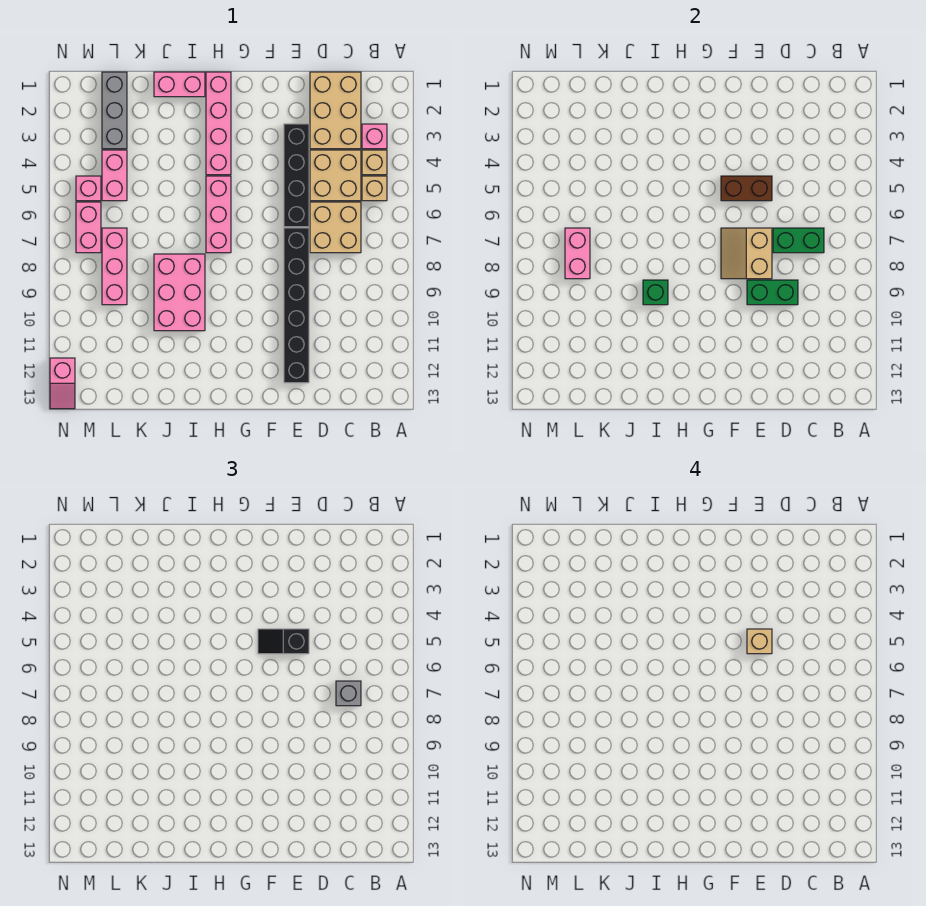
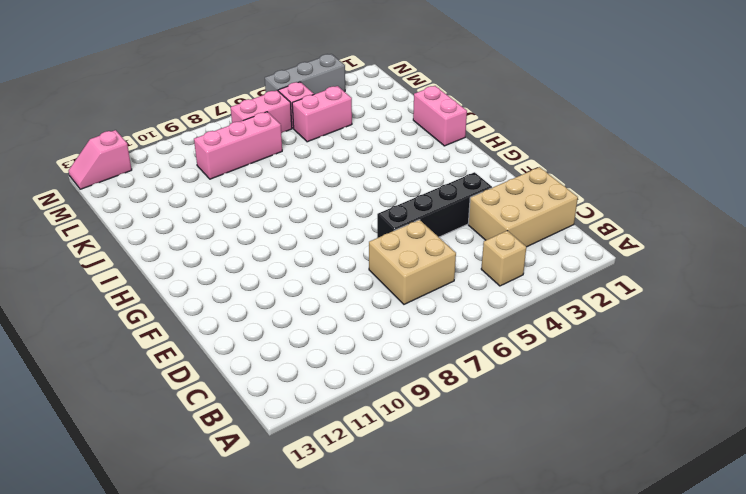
grey 1x3 brick [265,54,345,94] -> grey 1x3 brick moved to [102,72,127,149]
none -> pink 1x1 brick [362,124,387,149]
none -> tan 1x1 brick [362,176,387,201]
none -> tan 2x2 brick [310,150,361,201]

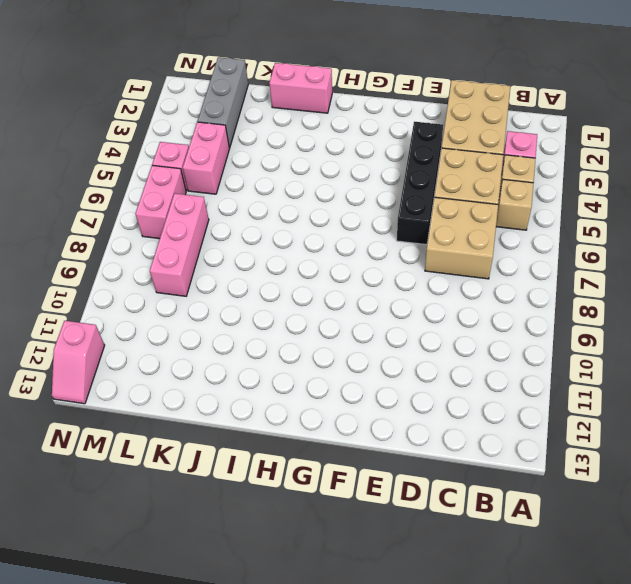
none -> black 1x6 brick [284,228,309,383]
none -> pink 1x4 brick [206,72,231,175]
none -> pink 1x3 brick [206,176,231,253]

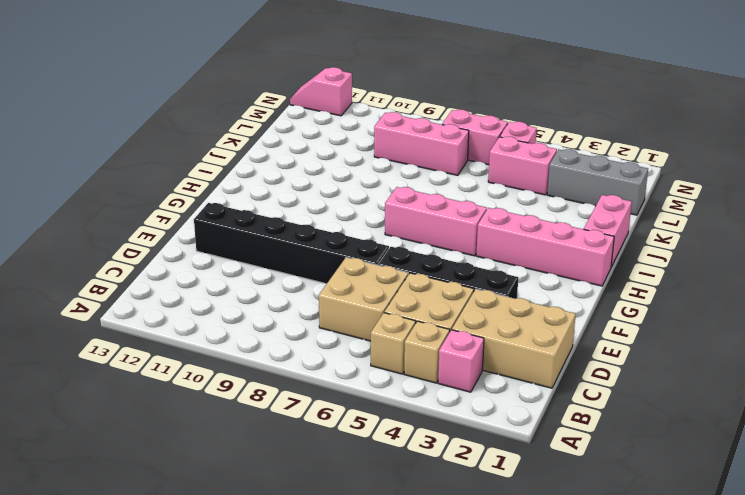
none -> pink 2x3 brick [154,254,205,331]
none -> green 1x2 brick [773,228,824,253]
none -> green 1x2 brick [747,280,798,305]

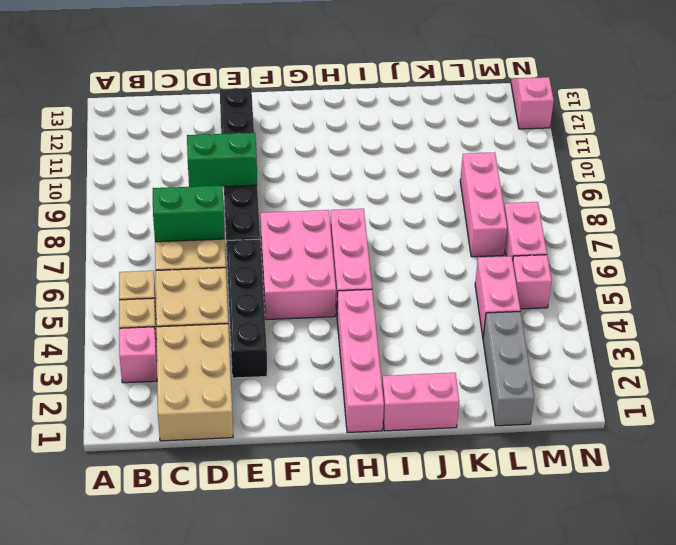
pink 2x3 brick [260,210,336,320] -> pink 2x3 brick moved to [154,254,205,331]
none -> brown 1x2 brick [721,176,772,201]
none -> tan 2x2 slope [721,228,772,279]
none -> green 1x1 brick [643,280,668,305]

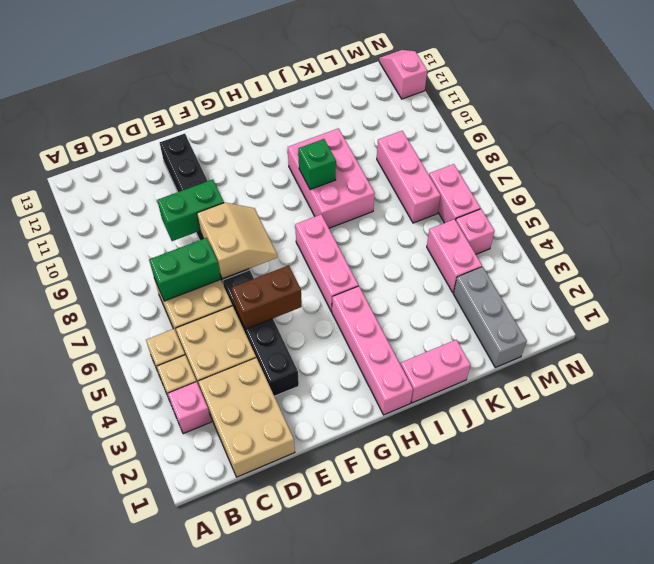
none -> pink 1x2 brick [565,228,590,279]
none -> grey 1x1 brick [336,681,361,706]
none -> black 1x2 slope [258,629,309,654]

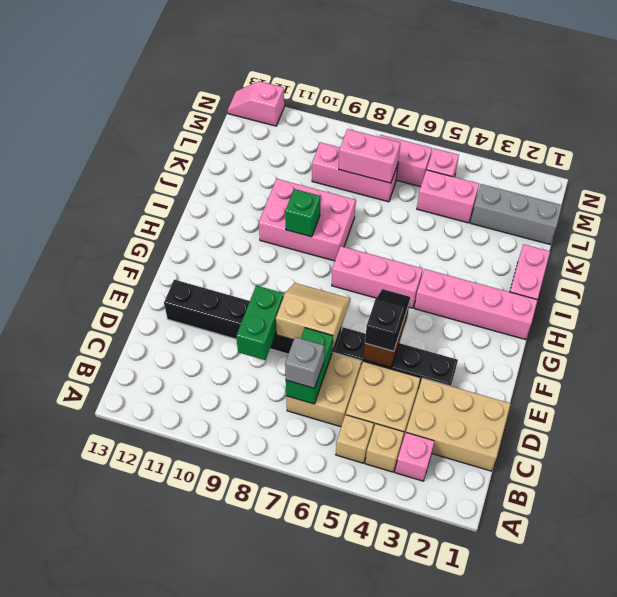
none -> tan 1x1 brick [747,629,772,654]

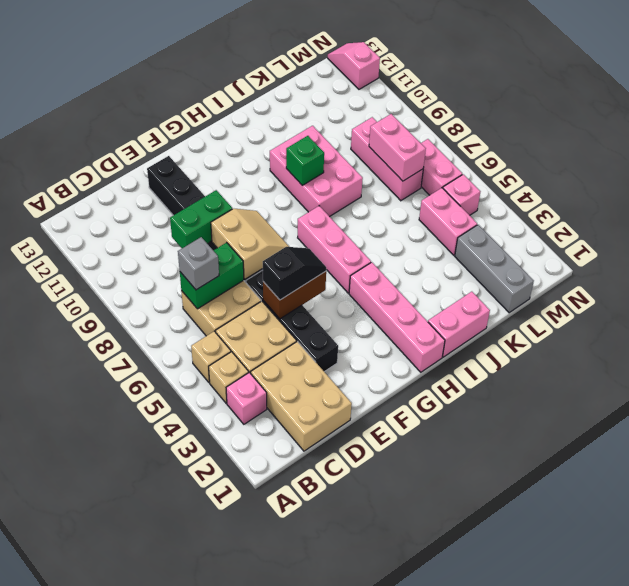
none -> tan 1x1 brick [747,629,772,654]

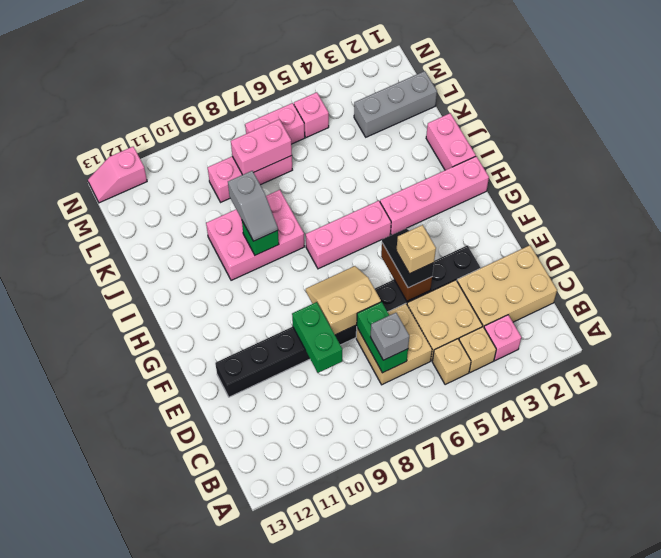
grey 1x2 slope [228,171,278,241] -> none
none -> pink 1x2 brick [102,150,127,201]

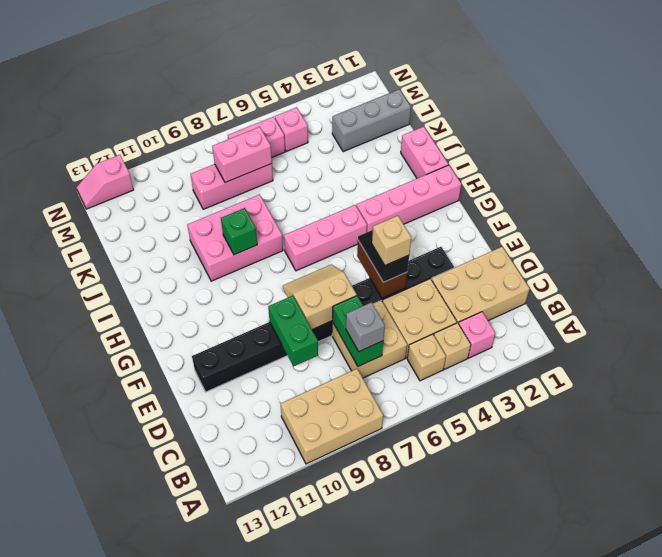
tan 2x3 brick [281,369,383,464] -> none
none -> pink 1x2 brick [102,150,127,201]

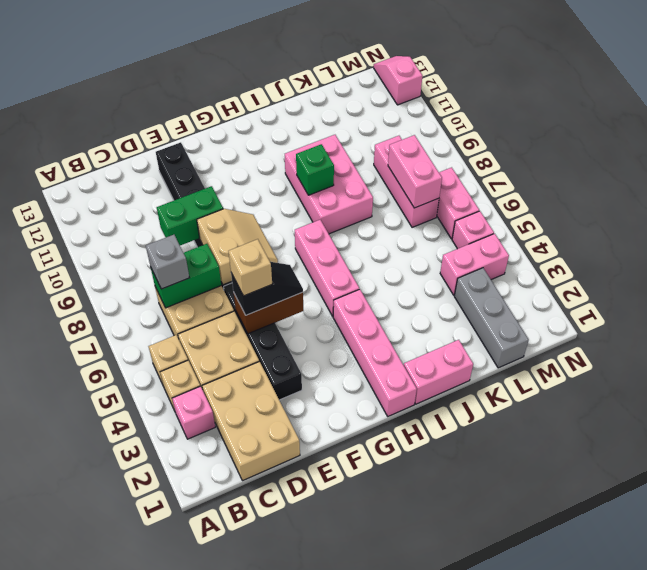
pink 1x2 brick [440,234,509,295] -> pink 1x2 brick turned to [102,150,127,201]

